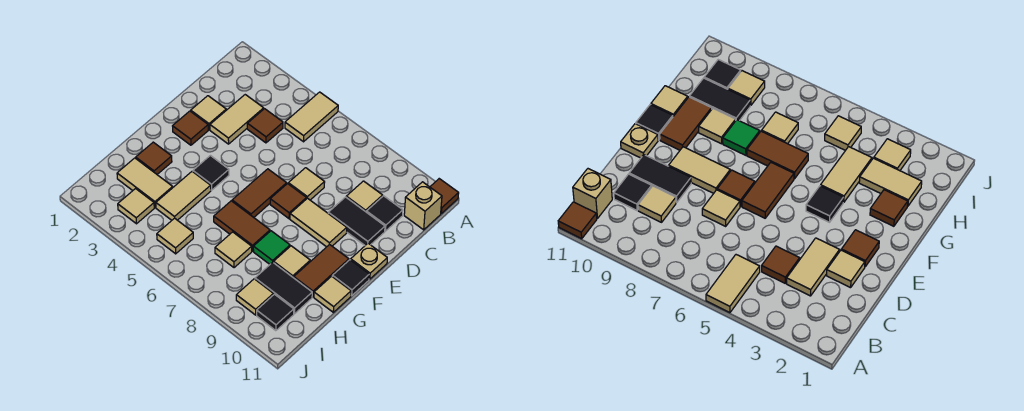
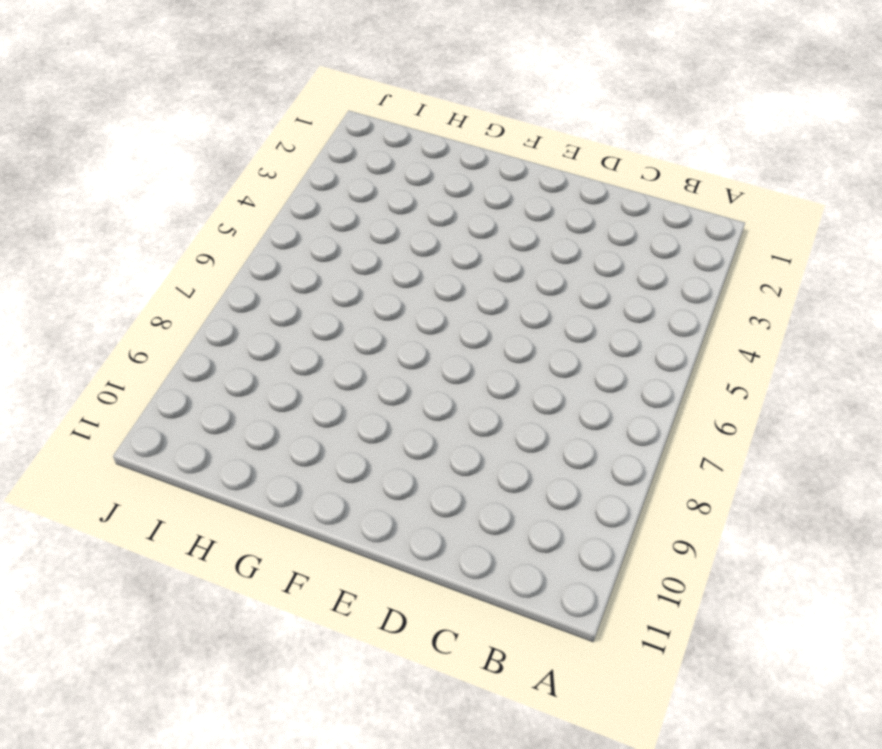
none -> tan 1x2 tile [285,92,338,142]
none -> brown 1x1 tile [430,179,459,213]
none -> tan 1x1 brick [404,182,442,230]
none -> tan 1x2 tile [210,95,264,144]

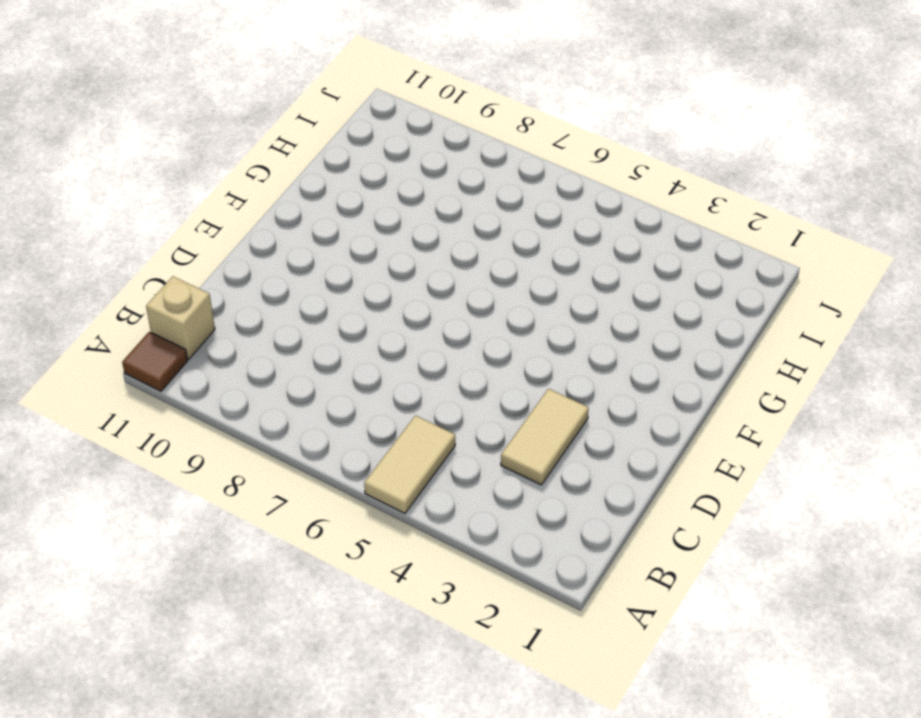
none -> brown 1x1 tile [247,109,283,143]
none -> tan 1x1 tile [346,181,383,212]
none -> black 1x1 tile [367,196,403,231]
none -> tan 1x1 tile [191,96,226,130]

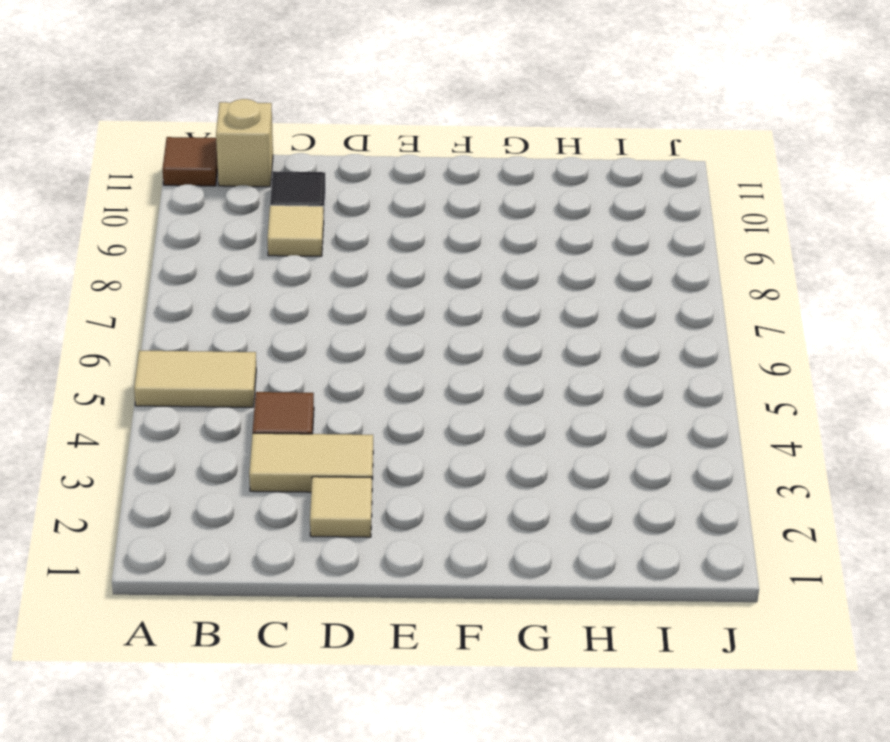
none -> tan 1x1 tile [288,168,325,200]
none -> black 1x2 tile [328,197,385,245]
none -> brown 1x1 tile [173,111,208,145]
none -> brown 1x2 tile [232,169,287,217]

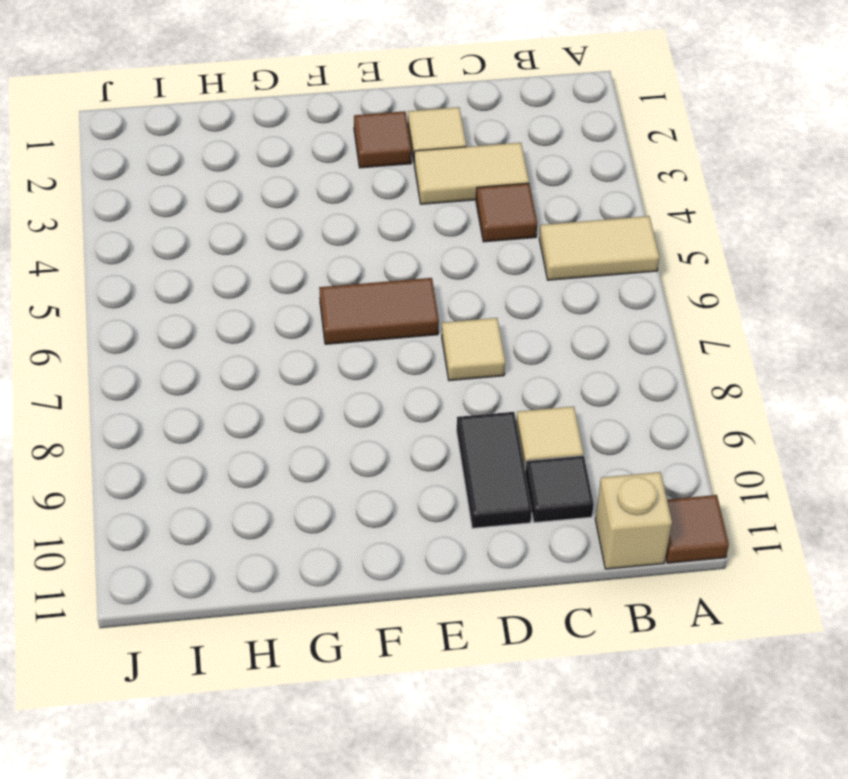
none -> brown 1x1 tile [270,184,306,219]
none -> tan 1x2 tile [290,198,347,247]
none -> tan 1x1 plate [351,243,387,279]
none -> black 1x1 tile [193,156,229,190]

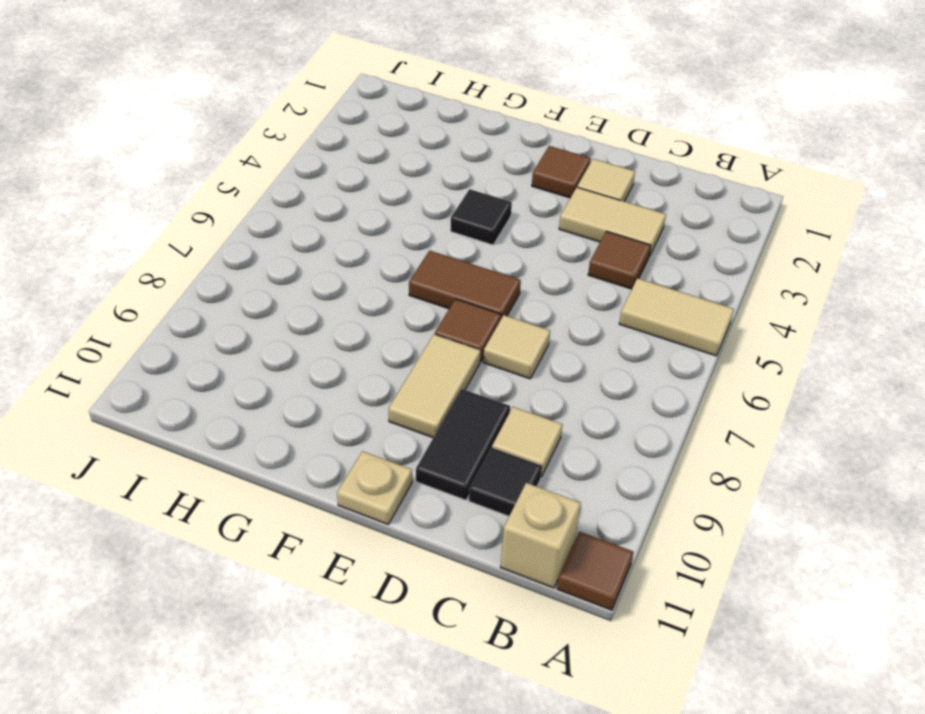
none -> brown 1x2 tile [294,244,349,297]
none -> black 1x1 tile [332,260,369,296]
none -> brown 1x1 tile [136,142,172,174]
none -> tan 1x2 tile [156,172,211,220]

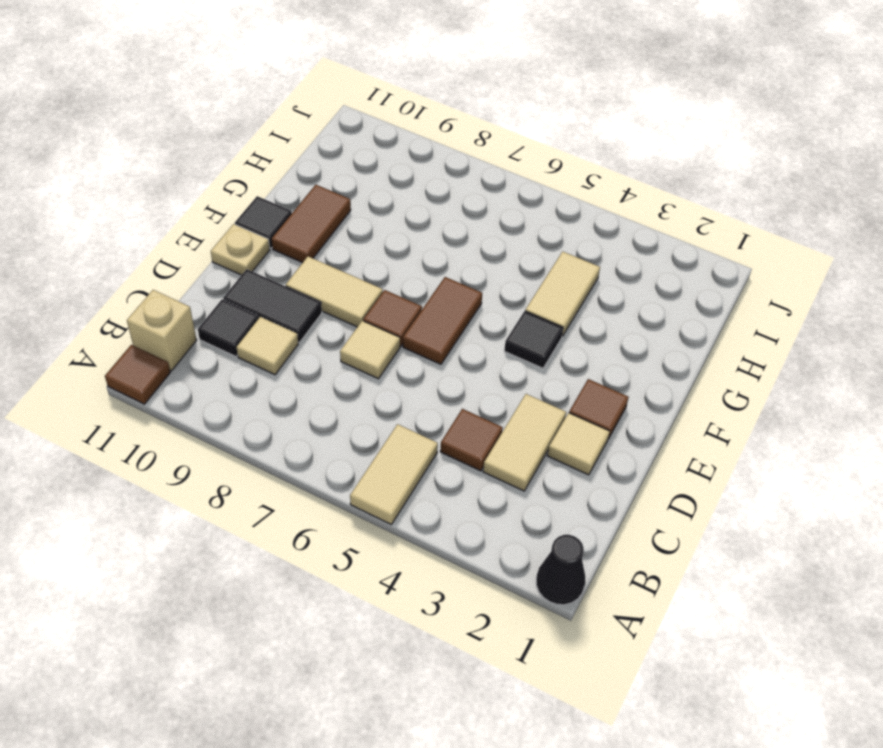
black 1x1 cone [536,535,586,605] -> none
none -> brown 1x1 tile [136,142,172,174]
none -> brown 1x2 tile [214,201,270,251]
none -> green 1x1 tile [253,231,290,264]
none -> tan 1x1 tile [274,246,310,278]

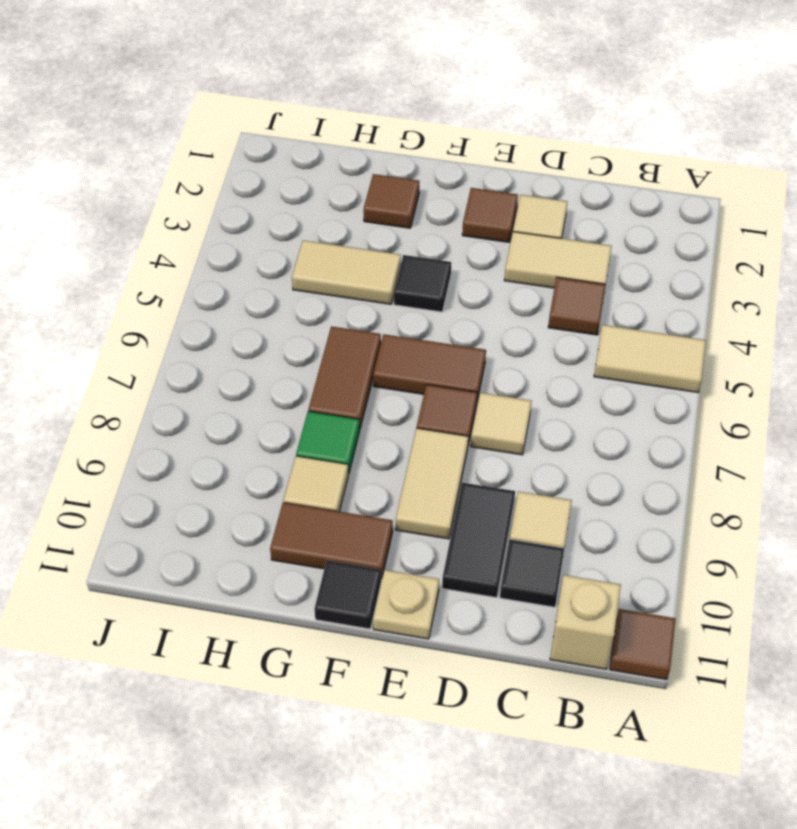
none -> tan 1x1 tile [314,276,351,312]
none -> tan 1x2 tile [117,158,173,207]
none -> tan 1x1 tile [215,232,252,268]
none -> black 1x2 tile [255,262,312,314]

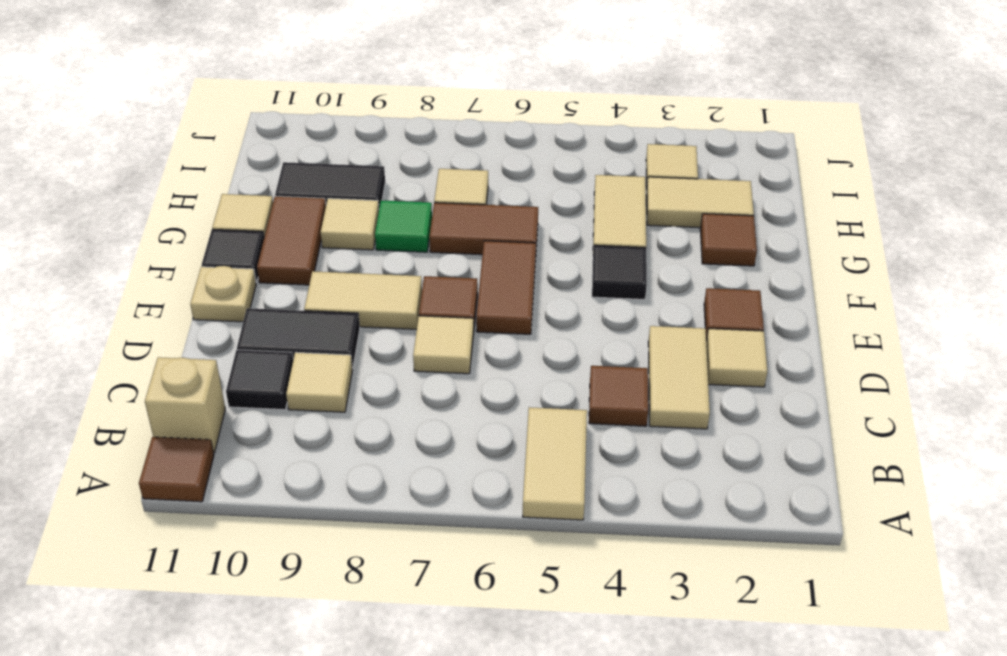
none -> tan 1x1 tile [157,218,193,254]
none -> tan 1x1 tile [236,279,273,315]
none -> black 1x1 tile [257,294,294,331]

